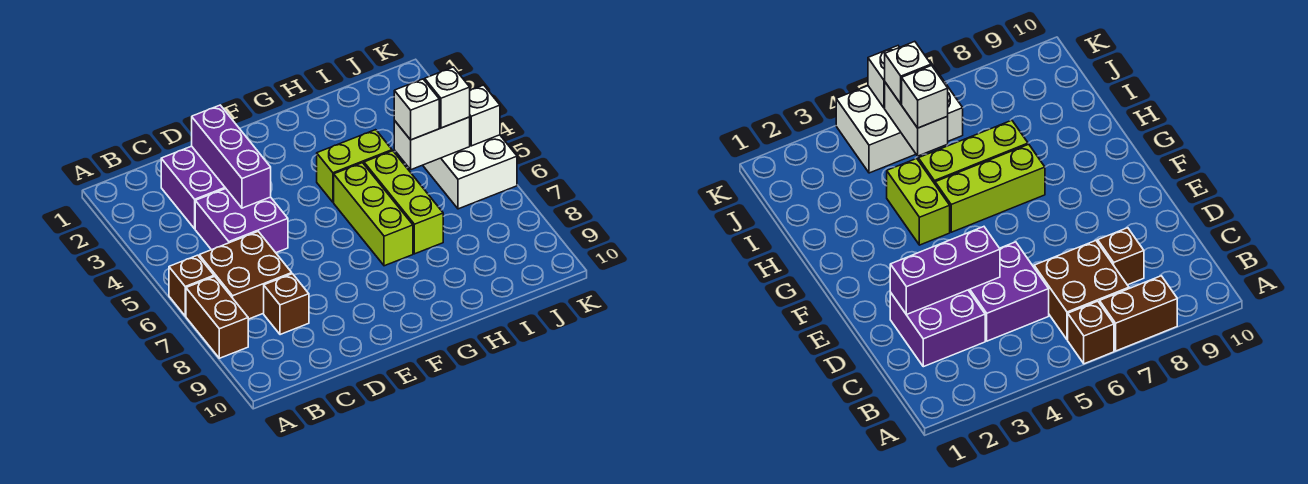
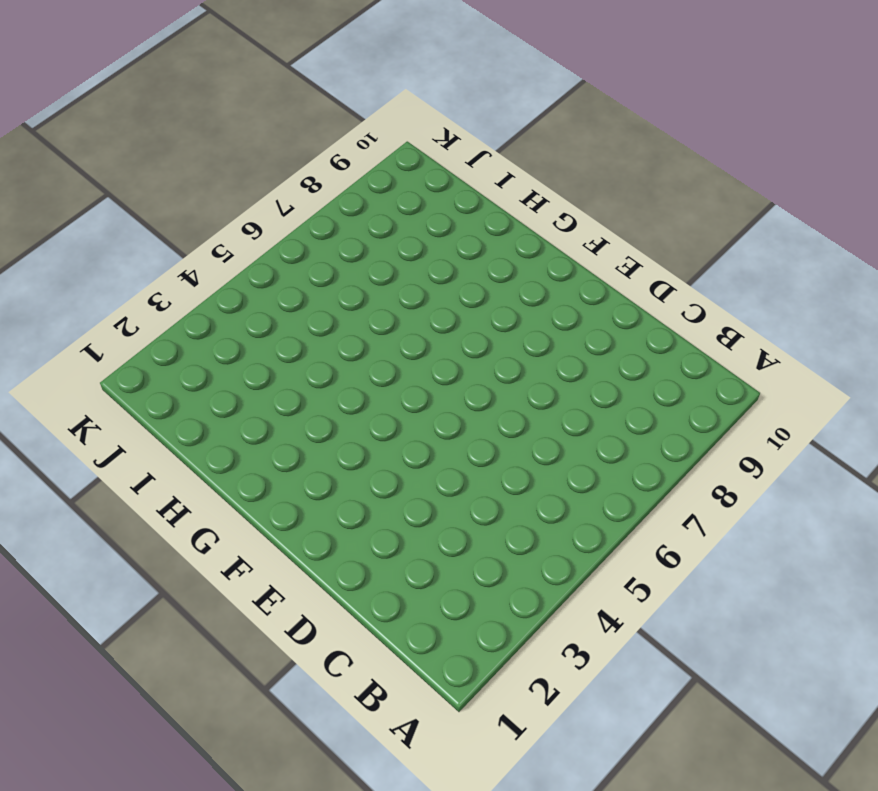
none -> brown 1x1 brick [169,255,214,316]
none -> brown 1x2 brick [186,276,248,358]
none -> brown 2x2 brick [199,232,292,319]

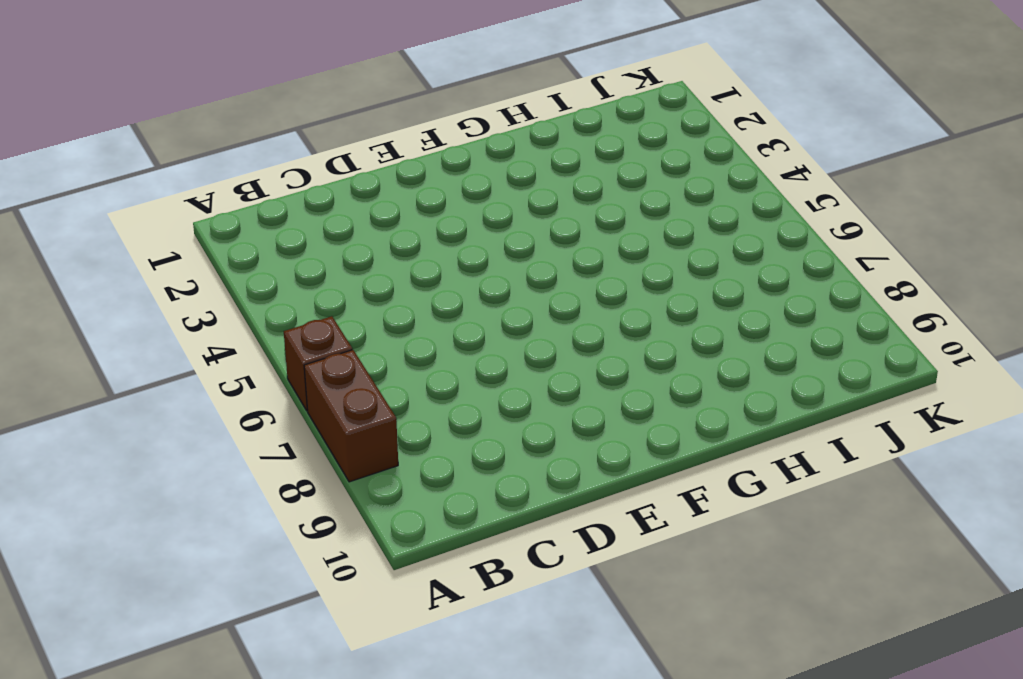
none -> brown 2x2 brick [199,232,292,319]
none -> purple 2x2 brick [161,146,226,229]
none -> purple 2x2 brick [195,189,288,253]

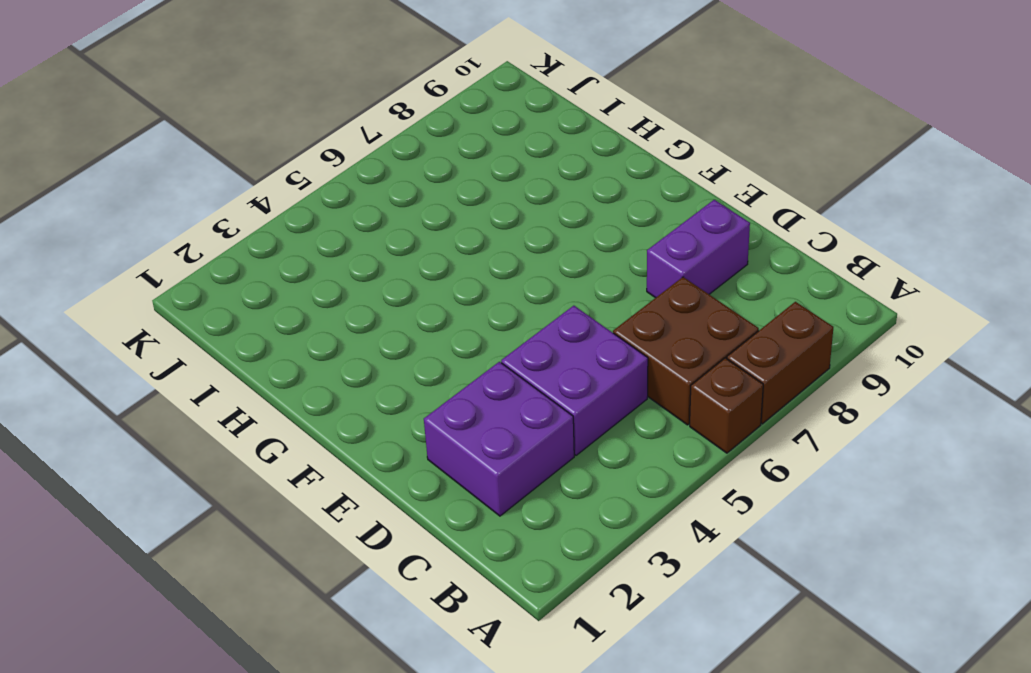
purple 1x2 brick [647,200,750,298] -> none
none -> brown 1x1 brick [264,274,309,335]
none -> lime 1x2 brick [317,130,392,202]
none -> lime 1x3 brick [334,163,413,266]

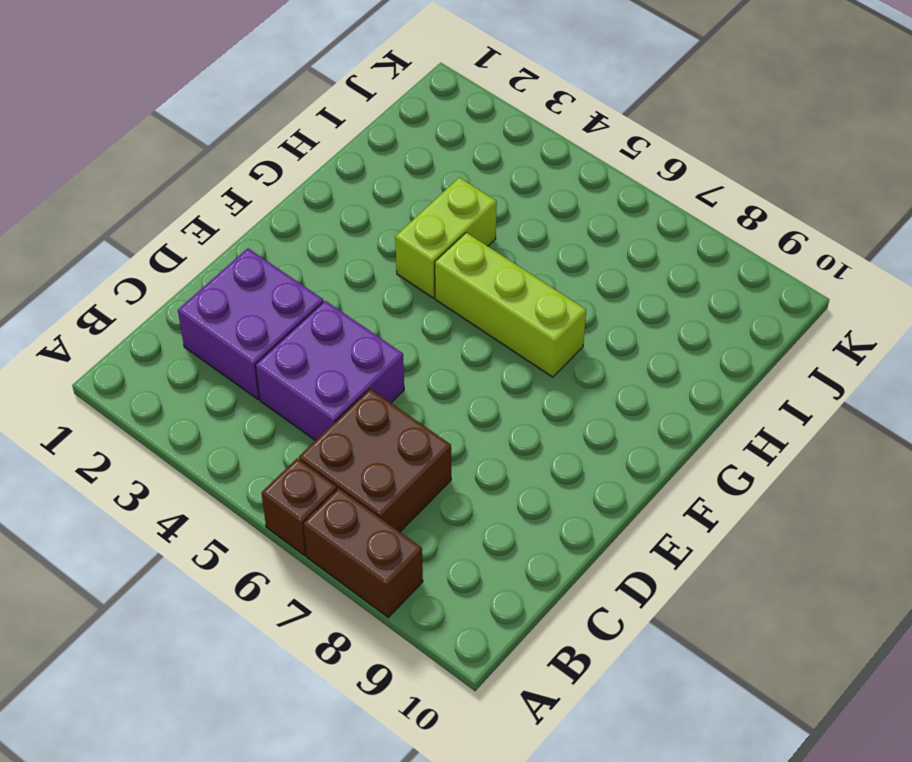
none -> brown 1x1 brick [264,274,309,335]
none -> lime 1x3 brick [364,151,443,254]
none -> white 2x3 brick [423,135,517,209]

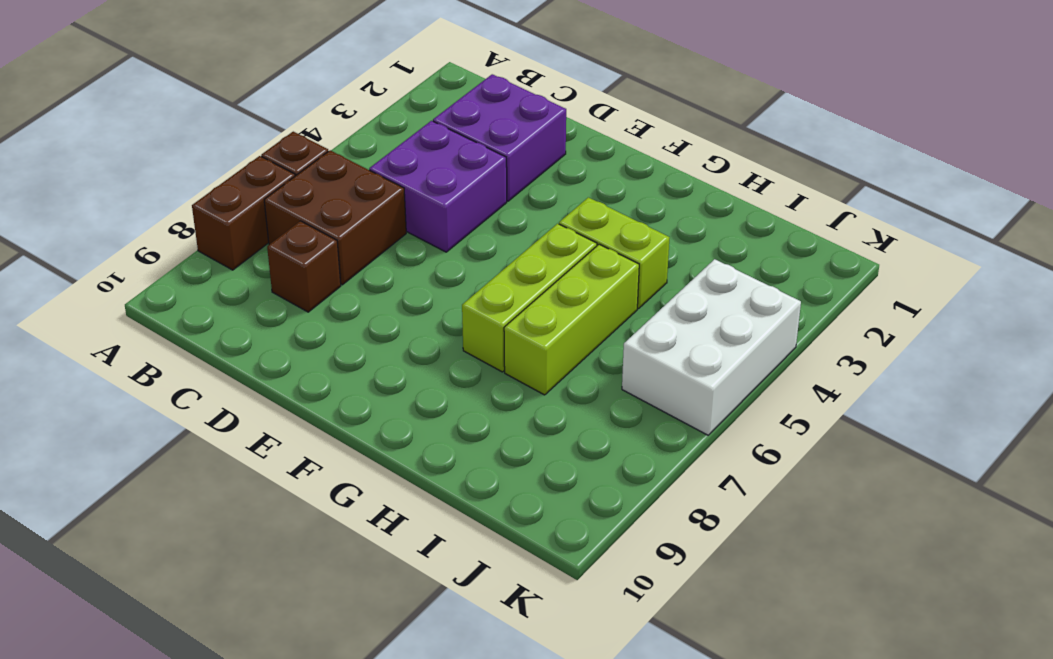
none -> purple 1x3 brick [192,105,271,208]
none -> white 1x2 brick [394,117,470,170]
none -> white 1x1 brick [470,85,500,146]

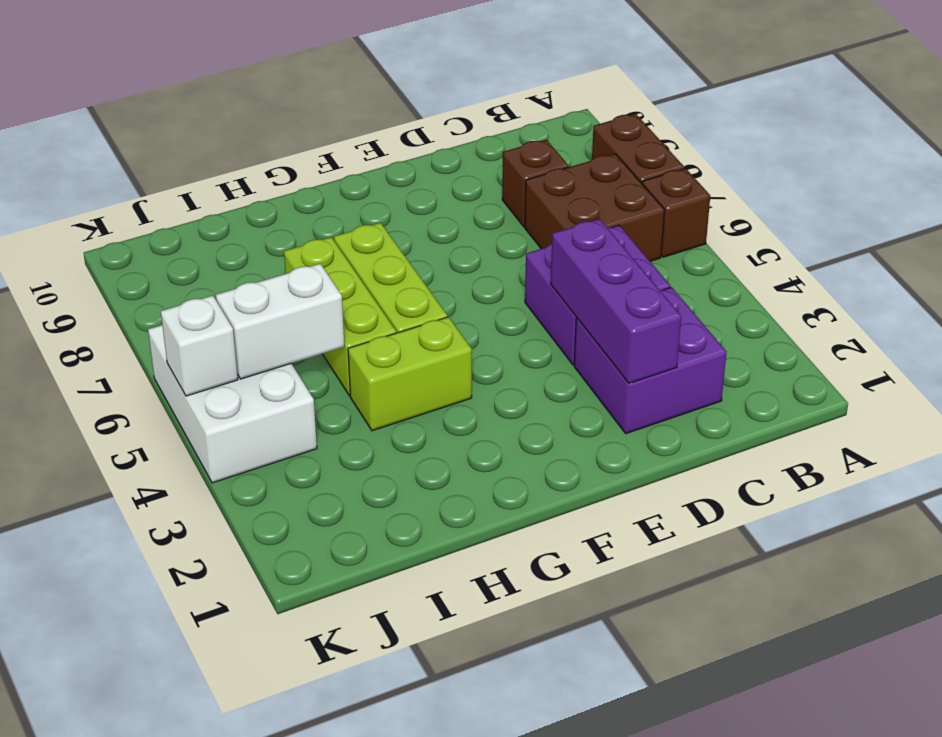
none -> white 1x1 brick [394,79,439,140]
none -> white 1x1 brick [425,67,470,128]

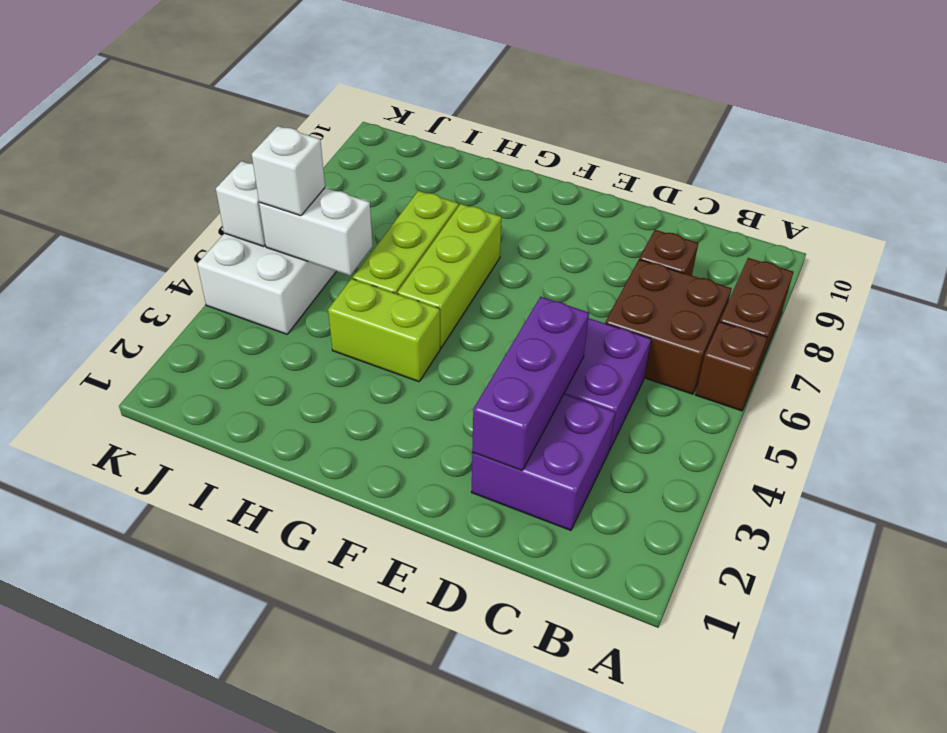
none -> white 1x1 brick [394,79,439,140]

